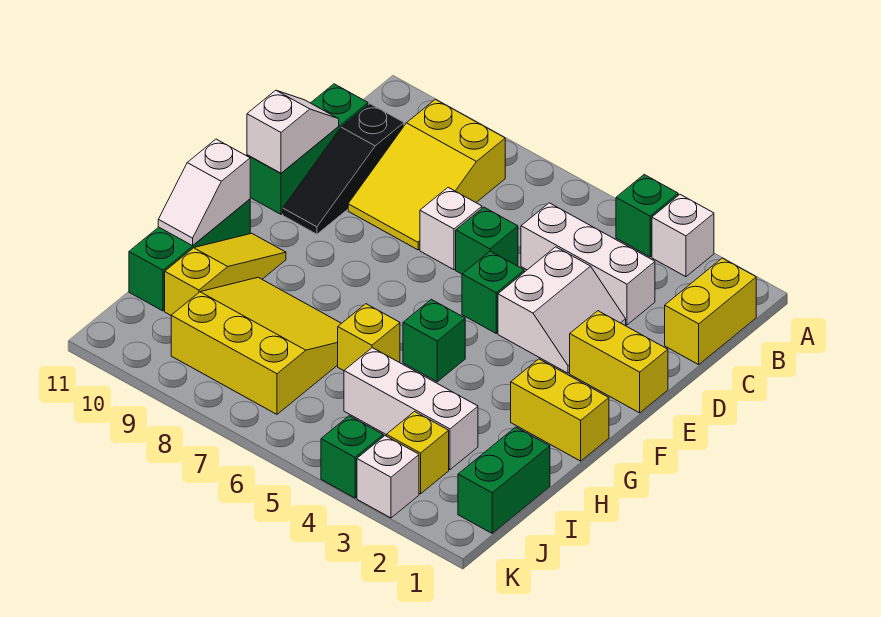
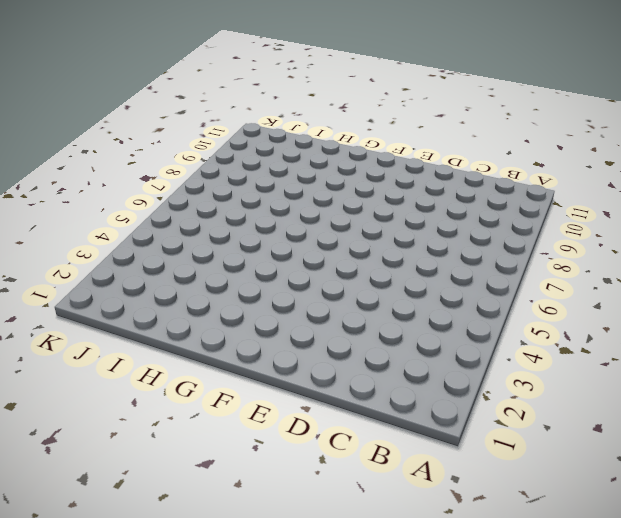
none -> white 1x1 brick [652,195,714,277]
none -> green 1x1 brick [616,175,678,257]
none -> yellow 1x2 brick [665,258,756,365]

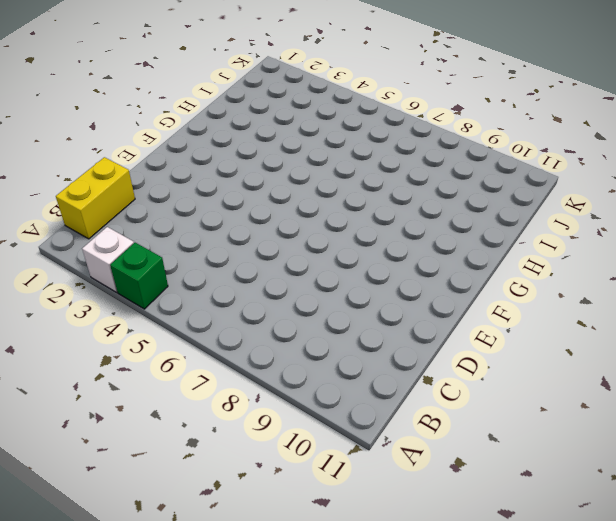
none -> yellow 2x3 slope [348,99,505,250]
none -> white 1x3 brick [521,203,655,325]
none -> black 1x3 slope [283,104,404,234]

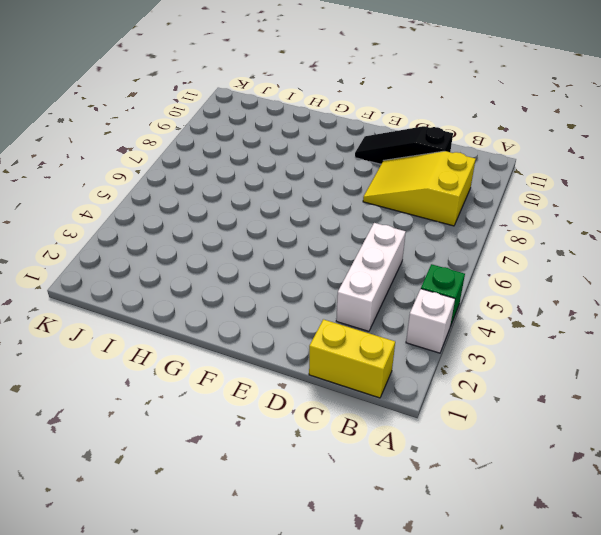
none -> green 1x3 brick [247,84,368,214]
none -> white 2x2 slope [498,247,626,373]
none -> green 1x1 brick [456,207,518,274]

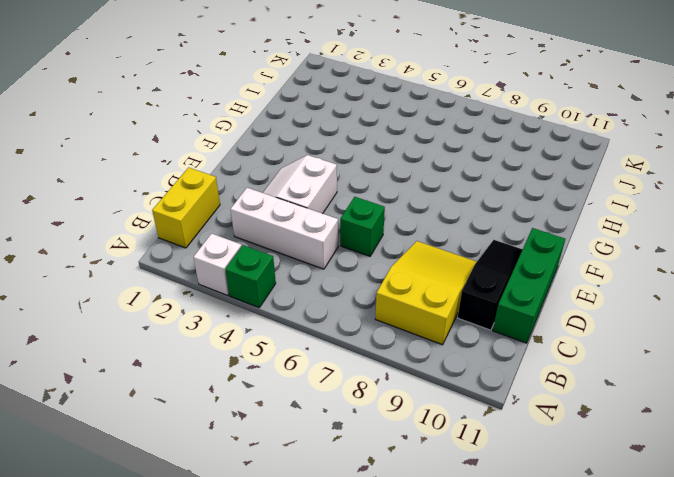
none -> white 1x1 brick [420,188,482,270]
none -> yellow 1x2 brick [570,311,668,413]
none -> green 1x1 brick [462,251,524,333]

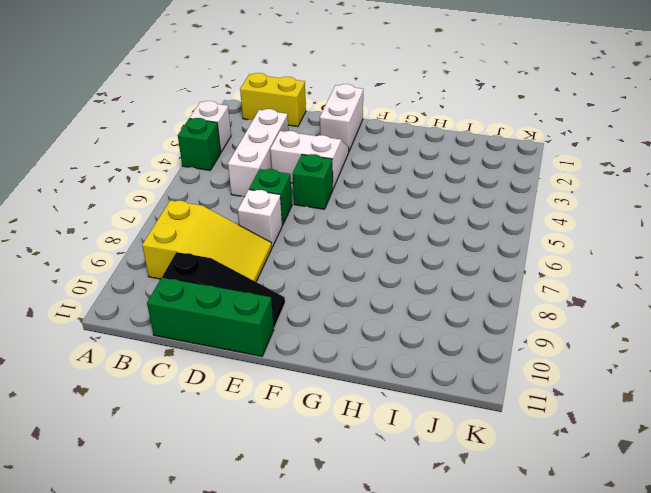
white 1x2 brick [320,84,363,151] -> yellow 1x2 brick [570,311,668,413]
none -> yellow 1x2 brick [511,359,609,461]
none -> green 1x1 brick [403,299,465,382]
none -> yellow 1x3 slope [165,233,286,315]

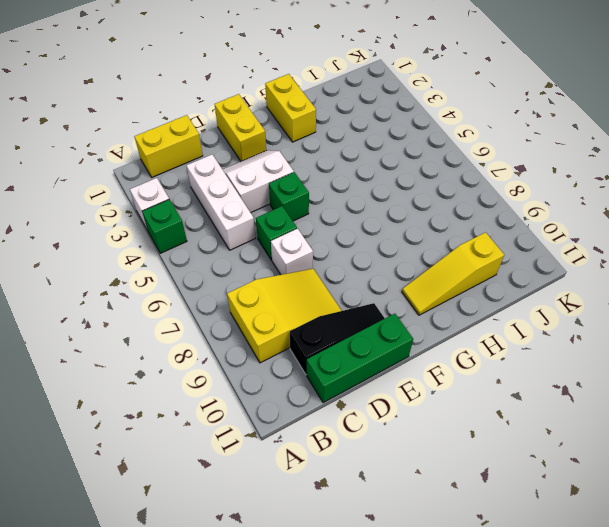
none -> green 1x1 brick [403,299,465,382]
none -> green 1x3 brick [129,199,250,311]
none -> yellow 1x1 brick [338,304,400,371]

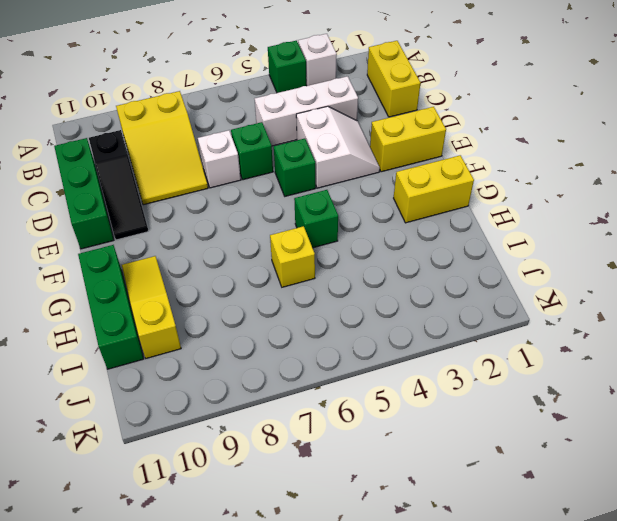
none -> yellow 3x3 slope [171,277,341,414]
none -> green 1x2 brick [458,427,550,533]
none -> white 1x3 brick [344,348,478,470]

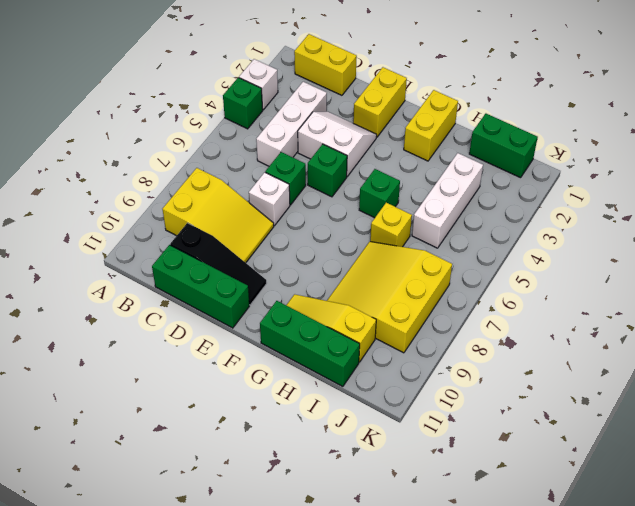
none -> yellow 1x1 brick [386,412,449,494]
none -> white 1x1 brick [357,436,419,518]
none -> green 1x1 brick [321,416,383,498]

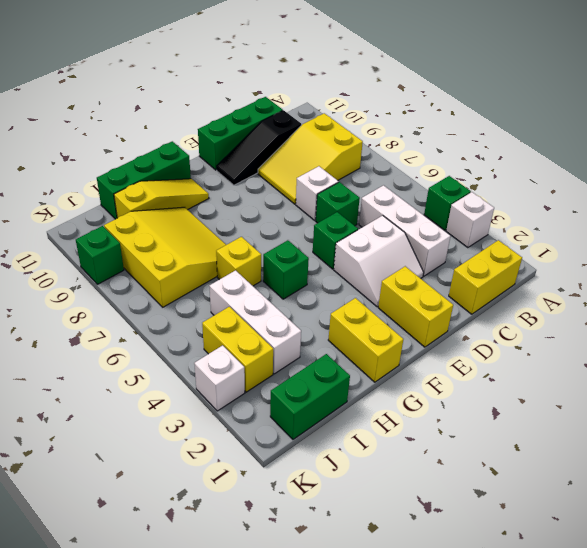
yellow 1x2 brick [202,307,273,392] -> yellow 1x1 brick [386,412,449,494]
green 1x1 brick [76,226,124,284] -> green 1x1 brick moved to [321,416,383,498]
none -> white 1x2 slope [247,90,339,173]
none -> white 1x2 slope [158,139,250,246]

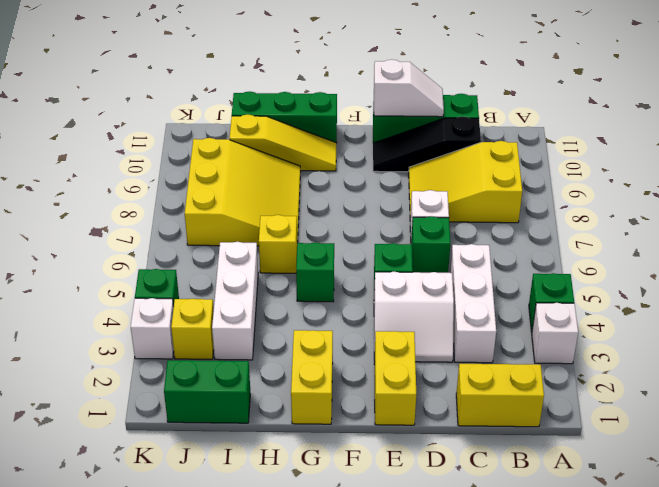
none -> white 1x2 slope [158,139,250,246]

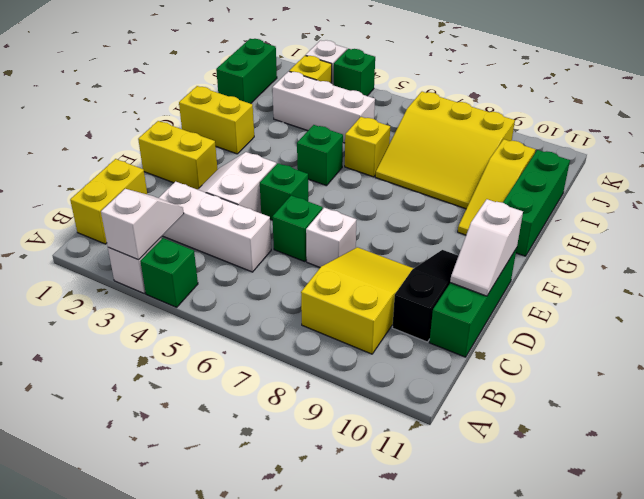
white 1x2 slope [101,189,184,260] -> white 1x2 slope moved to [158,139,250,246]

